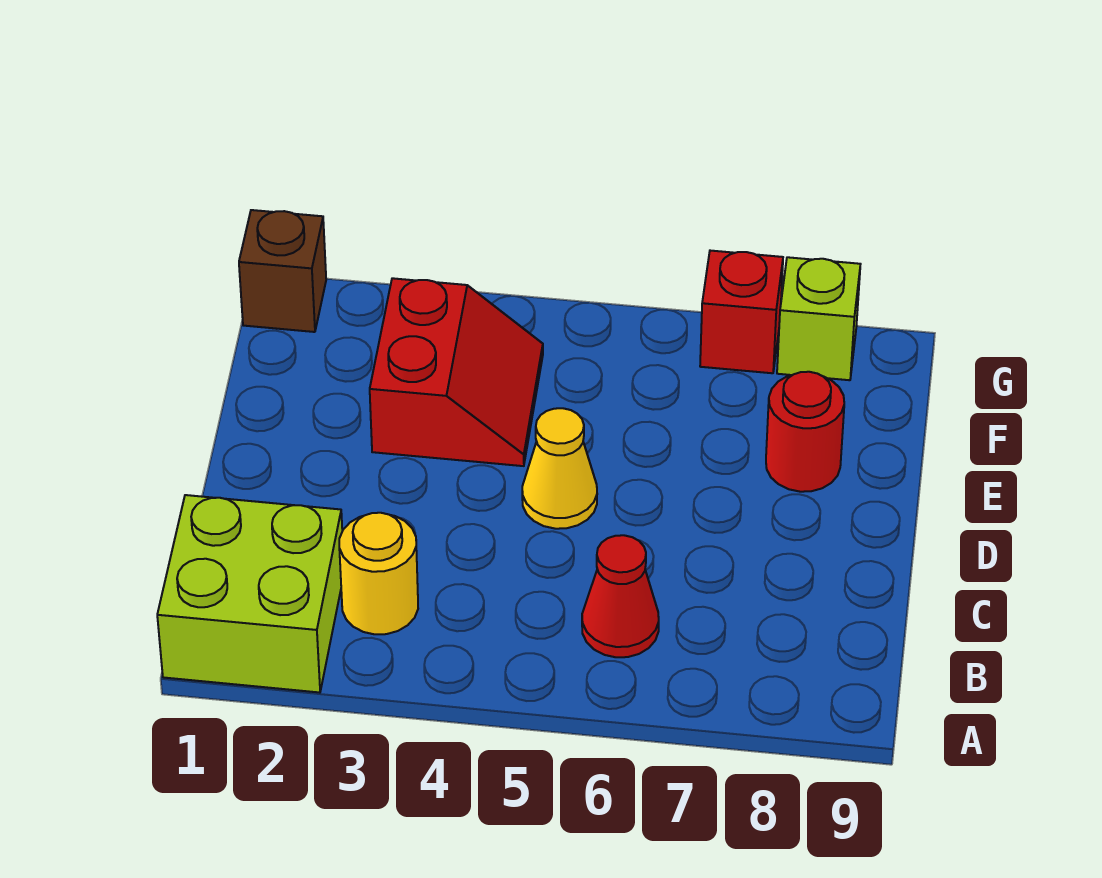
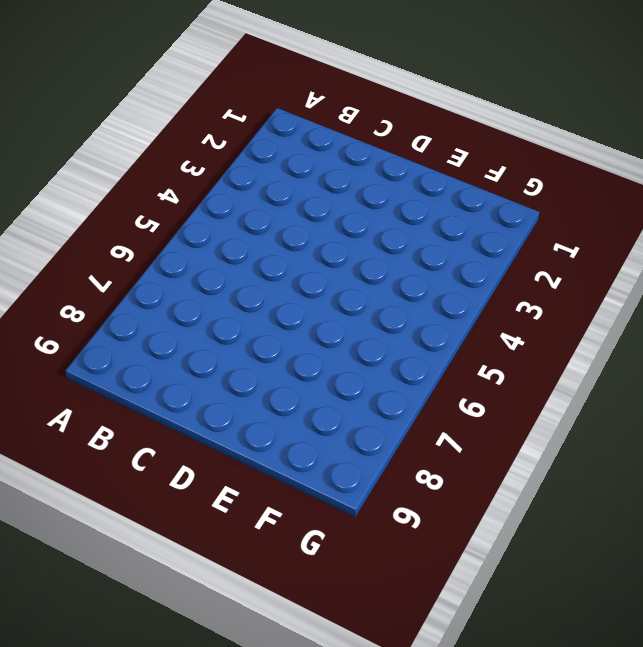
none -> lime 2x2 brick [157,495,342,693]
none -> yellow 1x1 round brick [339,513,418,634]

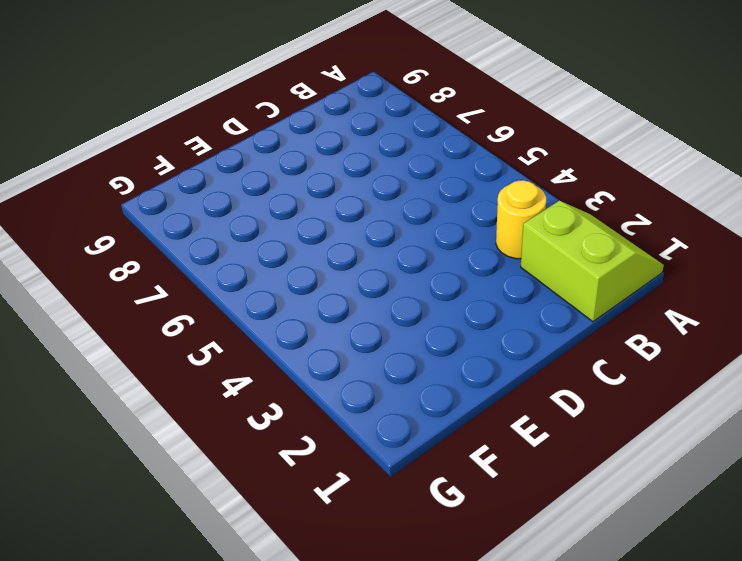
lime 2x2 slope [521,201,664,322] -> lime 2x2 brick [157,495,342,693]
none -> red 1x1 cone [582,535,659,657]
none -> yellow 1x1 cone [522,408,597,529]

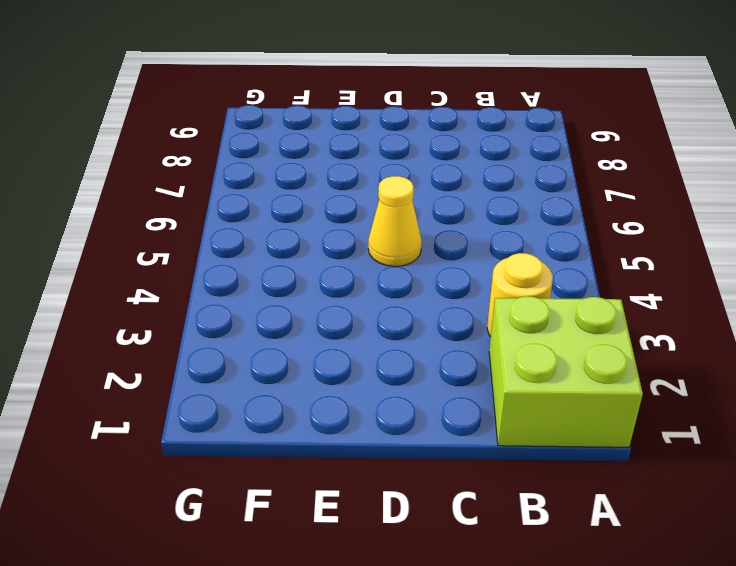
none -> red 1x1 cone [582,535,659,657]
none -> red 2x2 slope [370,278,543,466]

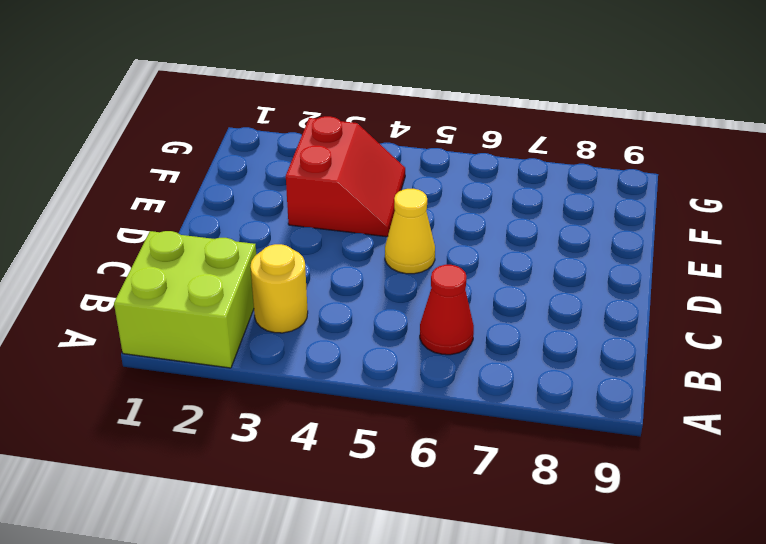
none -> red 1x1 round brick [766,372,844,492]
none -> brown 1x1 brick [239,210,326,332]

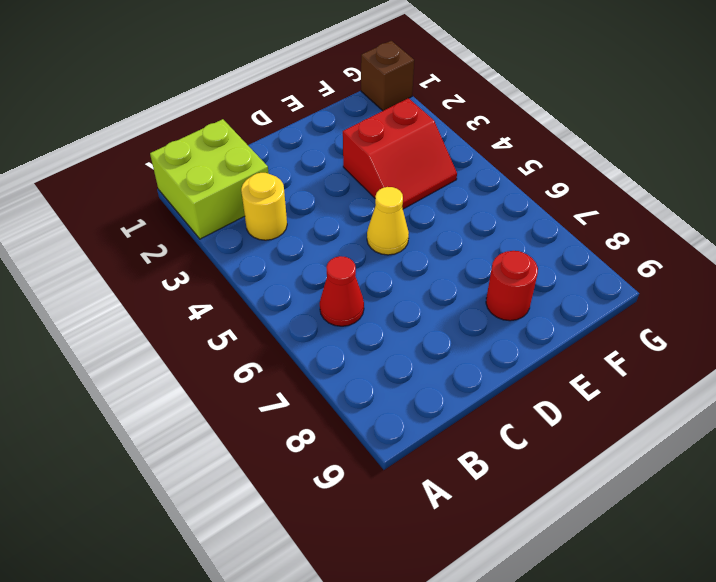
none -> red 1x1 brick [700,251,783,373]
none -> lime 1x1 brick [777,257,860,380]

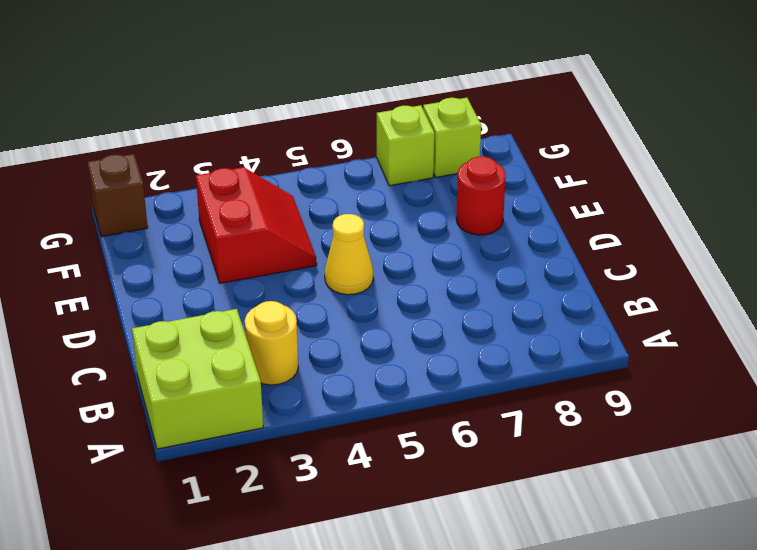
lime 1x1 brick [377,105,434,186] -> red 1x1 brick [700,251,783,373]
none -> red 1x1 cone [582,535,659,657]

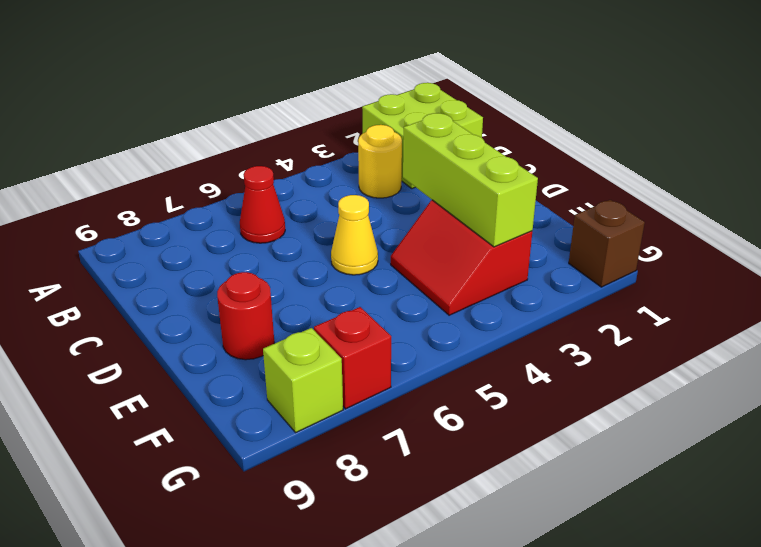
lime 1x3 brick [403,113,538,247] -> none

